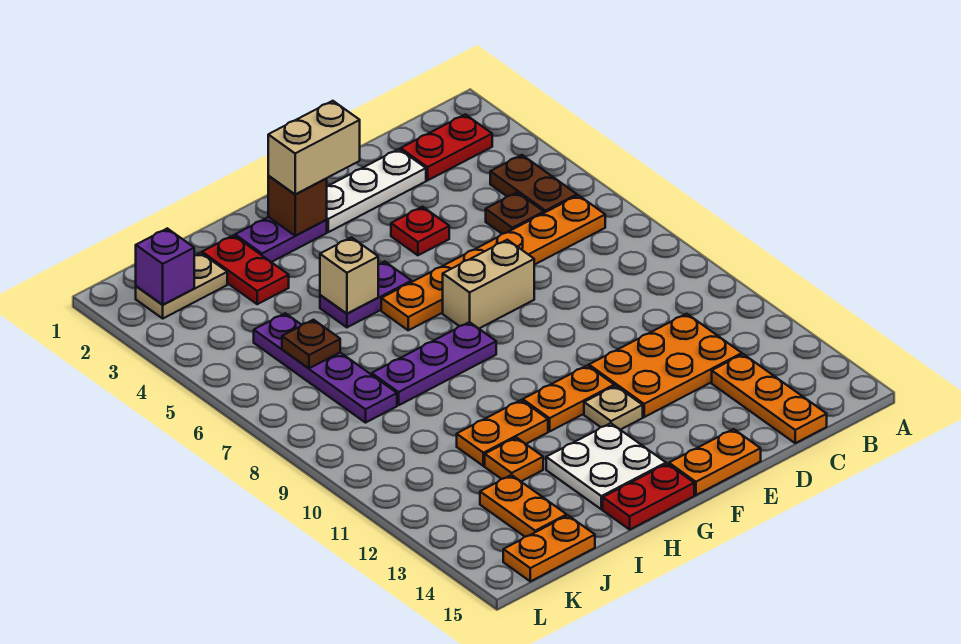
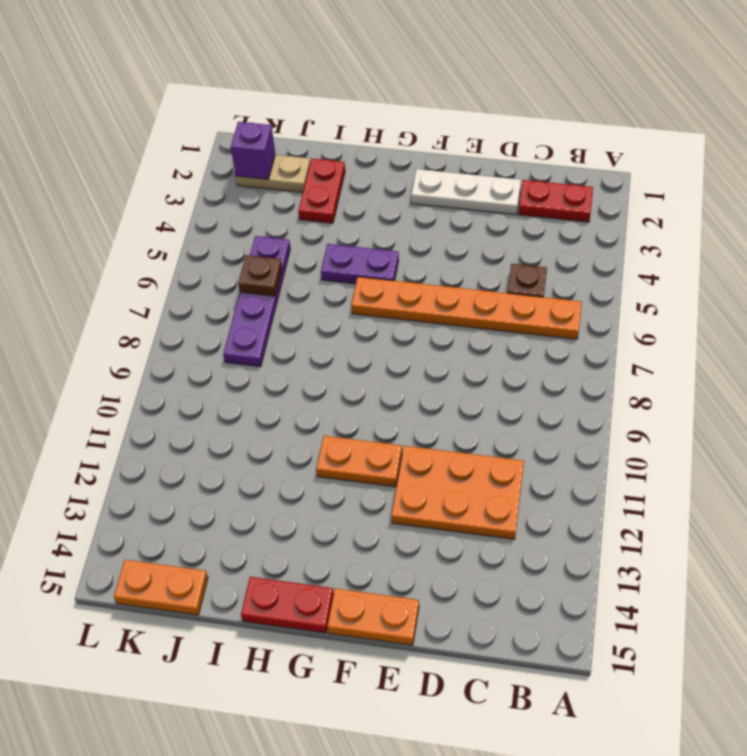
none -> brown 1x2 plate [490,155,577,213]
none -> orange 1x3 plate [712,354,827,443]
none -> red 1x1 plate [391,207,449,255]

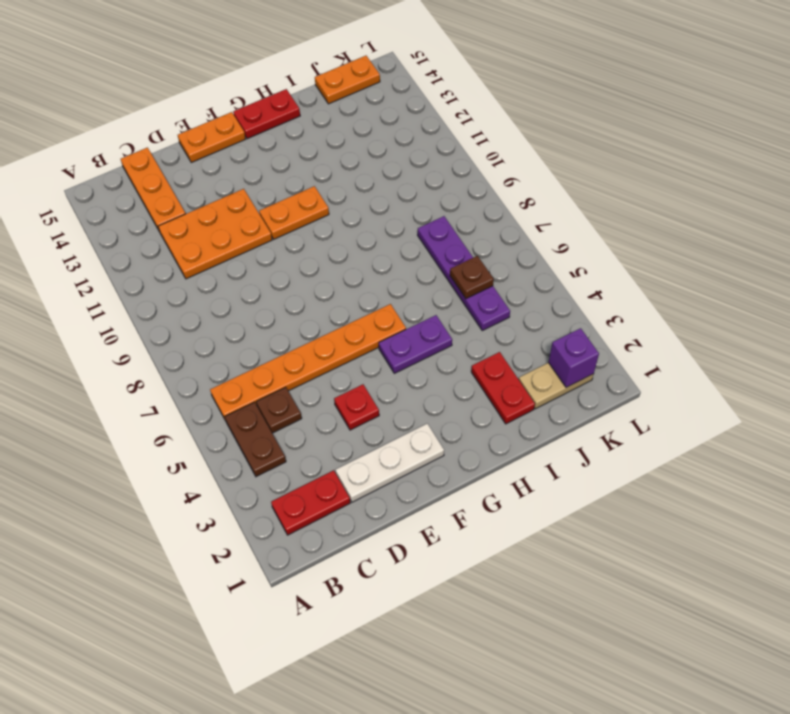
none -> tan 1x2 brick [443,240,534,328]
none -> tan 1x1 plate [584,386,643,430]
none -> purple 1x2 plate [235,217,327,262]

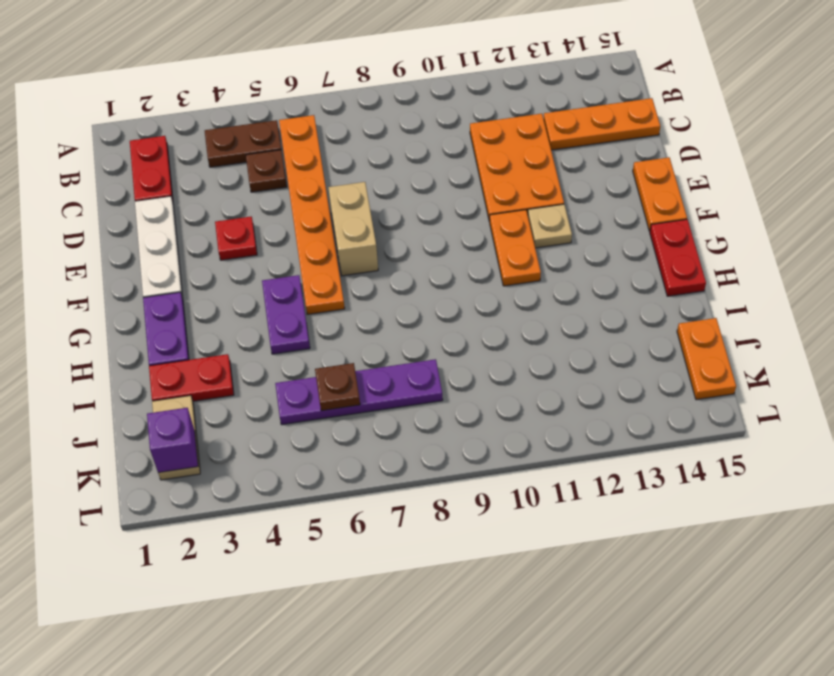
none -> purple 1x3 plate [372,322,496,405]
none -> white 2x2 plate [546,423,666,509]
none -> orange 1x2 plate [457,400,548,466]

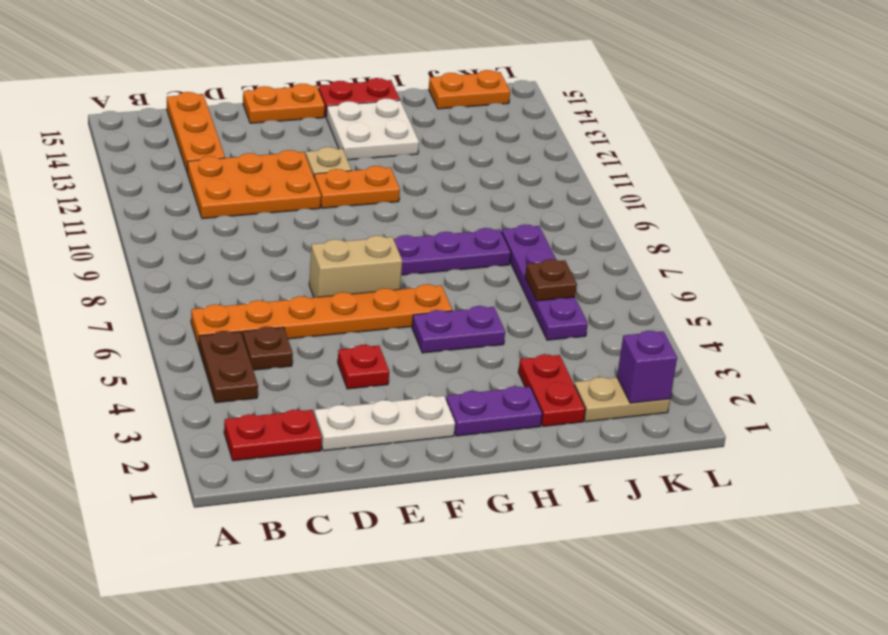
none -> orange 1x2 plate [457,400,548,466]
none -> orange 1x1 plate [485,437,543,481]
none -> orange 1x2 plate [480,475,567,537]

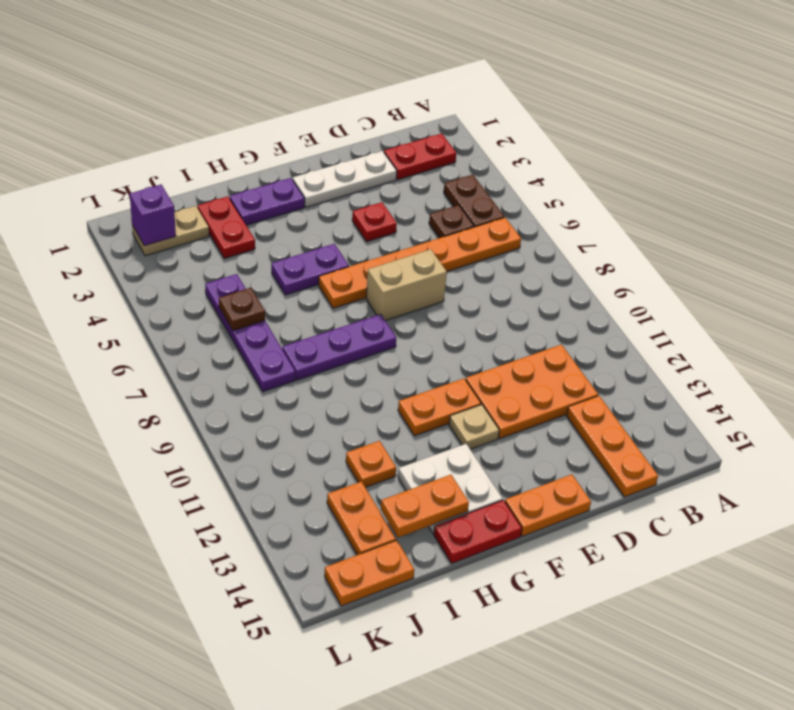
orange 1x2 plate [381,475,469,537] -> orange 1x2 plate moved to [457,400,548,466]
none -> brown 1x1 brick [268,176,327,236]
none -> tan 1x1 brick [320,237,378,314]
none -> tan 1x2 brick [268,101,360,194]

